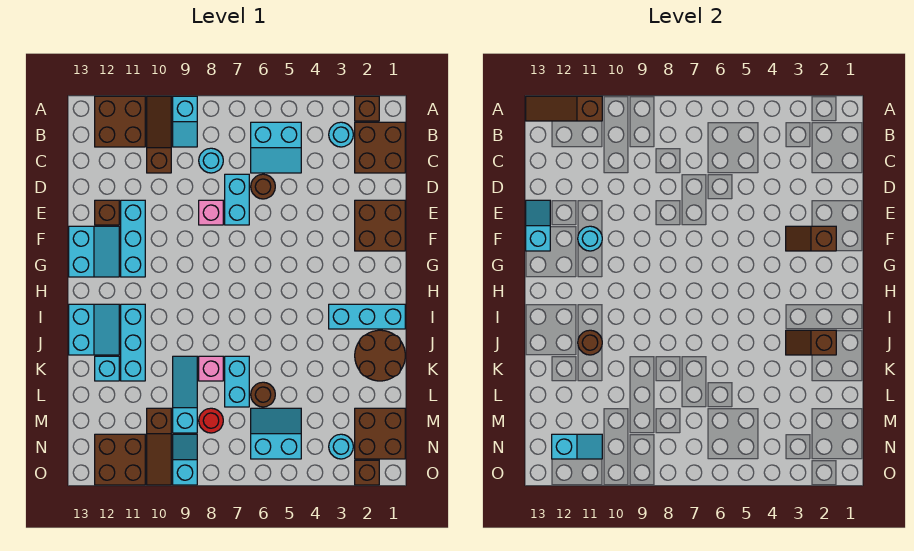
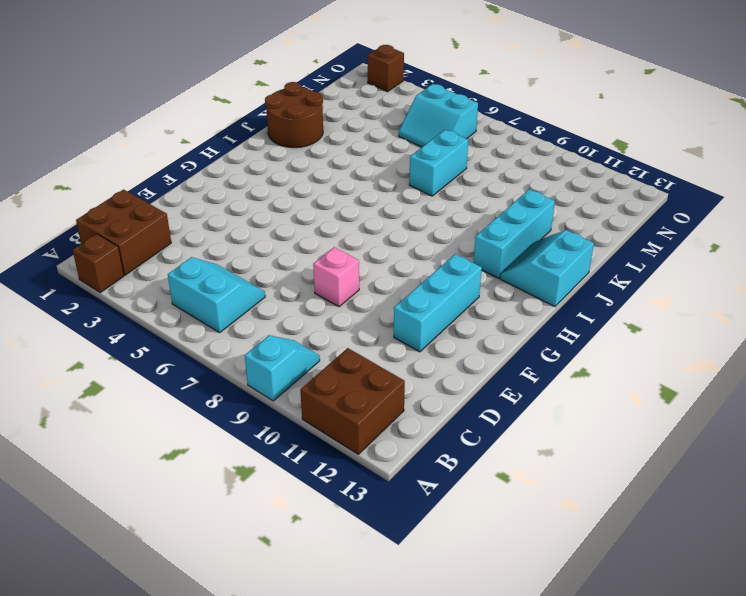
none -> brown 1x3 slope [147,96,171,173]
none -> cyan 1x1 round brick [329,122,353,147]
none -> cyan 1x1 round brick [199,148,223,173]
none -> brown 1x1 round brick [251,174,275,199]

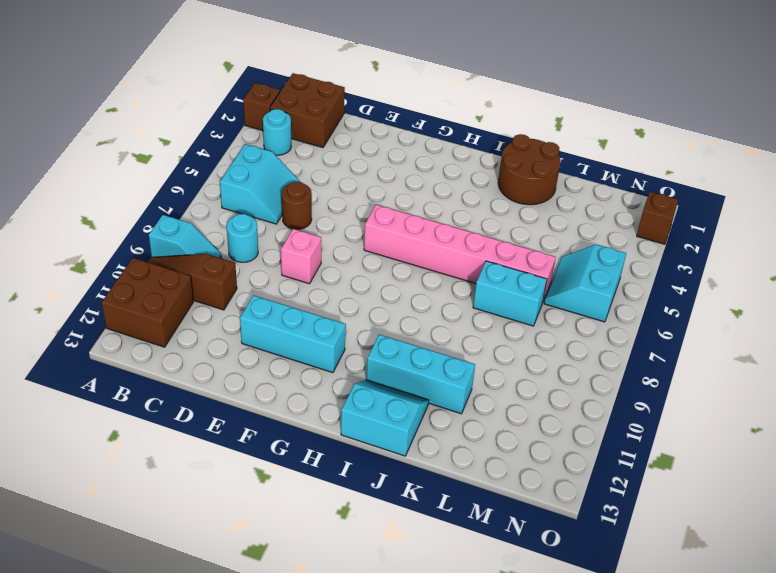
pink 1x6 brick [364,205,556,301] -> brown 1x1 round brick [251,382,275,407]
none -> cyan 1x2 brick [225,174,249,225]
none -> brown 2x2 brick [355,200,405,251]
none -> brown 1x1 brick [95,200,119,225]
none -> cyan 2x2 slope [69,226,119,277]

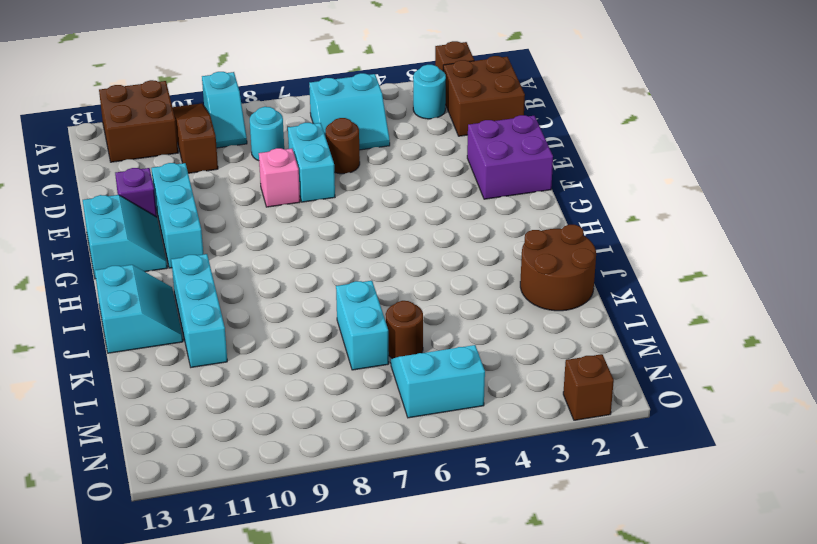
purple 2x2 brick [467,115,553,199] -> brown 2x2 brick [355,200,405,251]
purple 1x1 brick [115,168,157,217] -> brown 1x1 brick [95,200,119,225]
none -> cyan 1x3 brick [329,304,405,329]
none -> pink 1x1 brick [199,356,223,381]
none -> cyan 1x3 slope [173,356,197,433]
none -> cyan 1x1 brick [95,356,119,381]

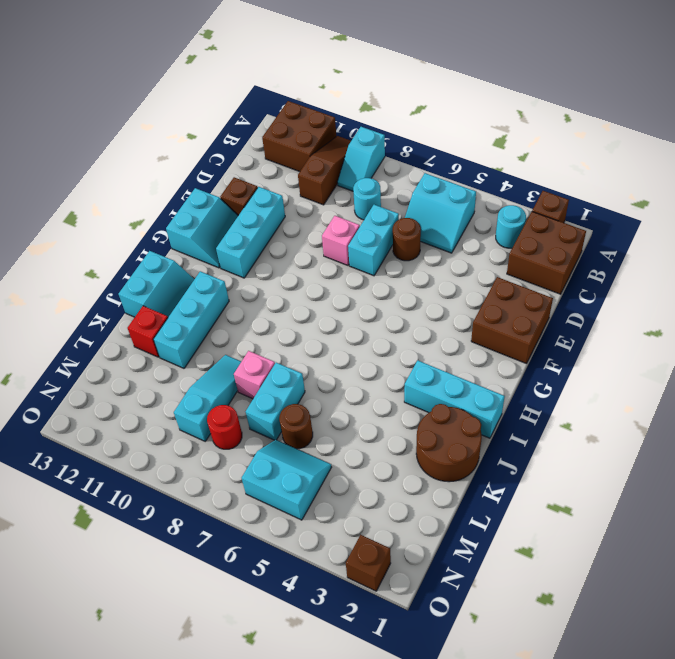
red 1x1 brick [128,306,168,357] -> cyan 1x1 brick [95,356,119,381]
none -> brown 2x2 brick [355,408,405,459]
none -> brown 1x3 slope [147,408,171,485]
none -> cyan 1x1 round brick [329,434,353,459]
none -> cyan 1x2 slope [173,434,197,485]

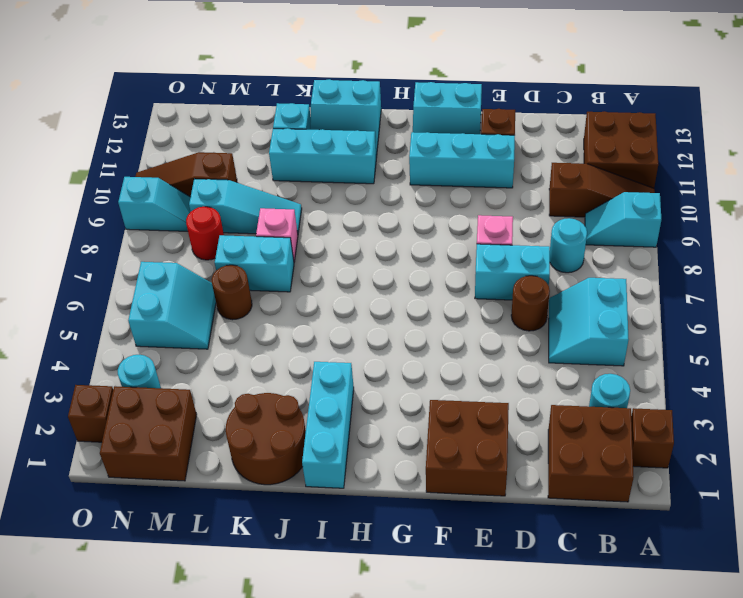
none -> brown 2x2 brick [95,434,145,485]
none -> brown 1x3 slope [526,96,602,121]
none -> cyan 1x2 slope [526,200,550,251]
none -> brown 1x2 slope [786,226,836,251]

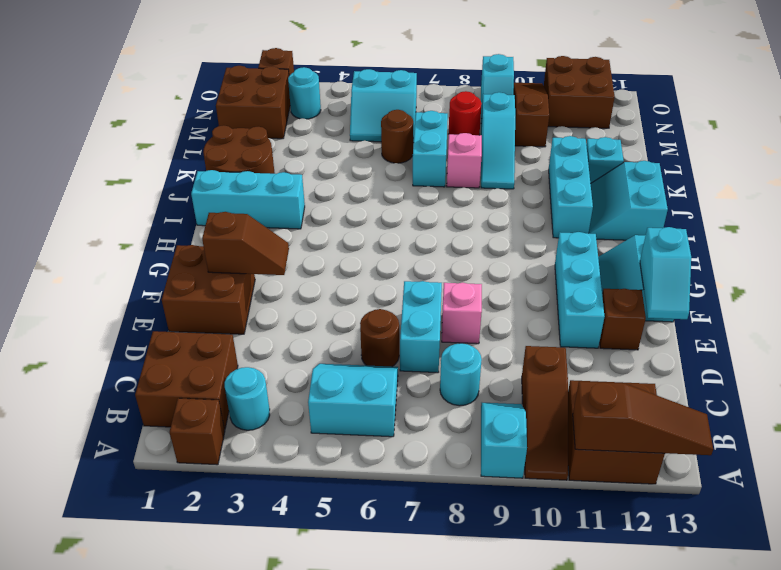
none -> cyan 1x1 round brick [578,226,602,251]
none -> brown 1x2 slope [786,330,836,355]
none -> brown 1x1 round brick [578,330,602,355]
none -> cyan 1x2 slope [552,434,602,459]

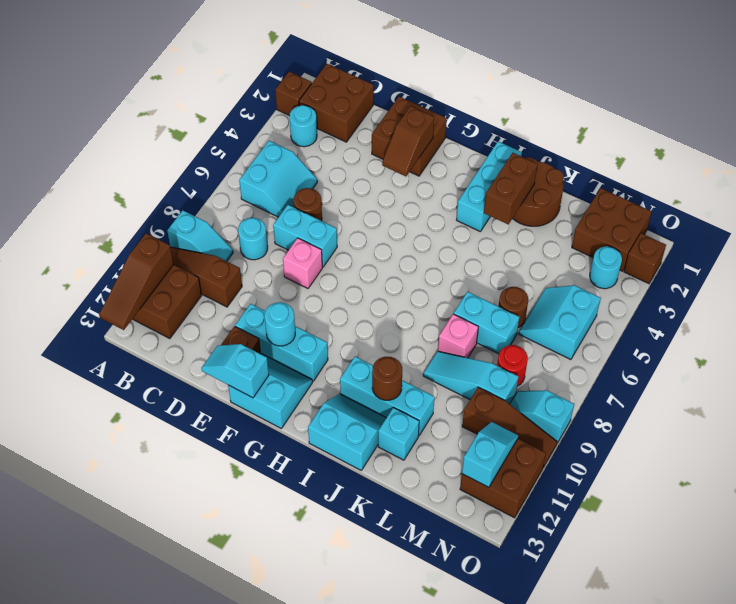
brown 1x2 brick [484,153,537,224] -> brown 1x2 slope [786,330,836,355]

